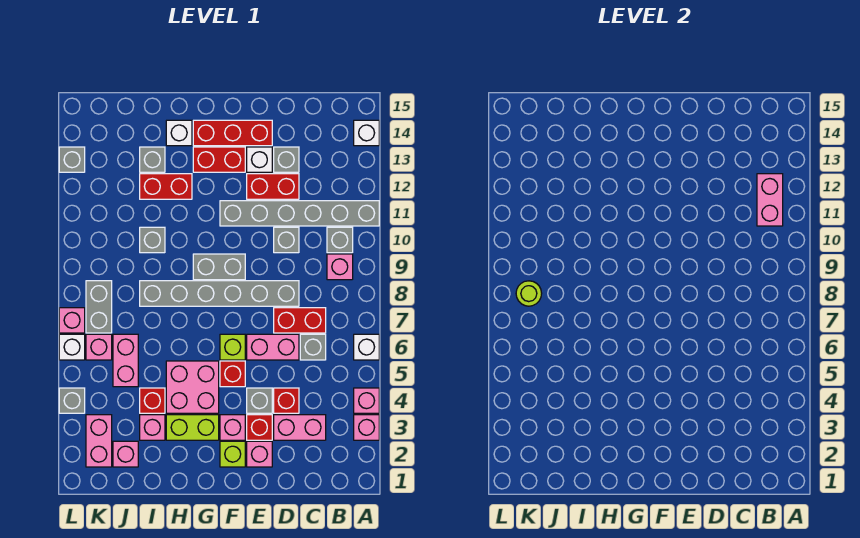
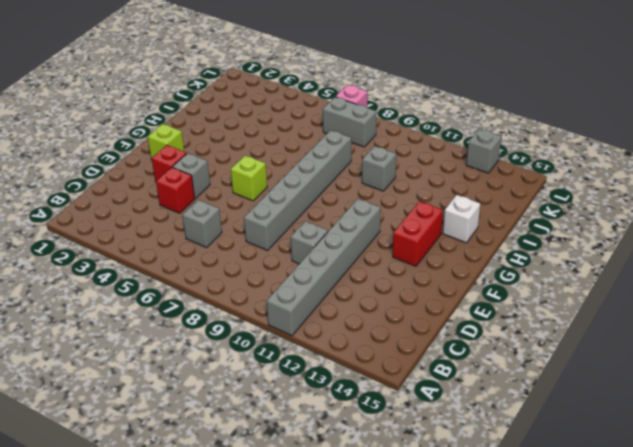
none -> pink 1x1 brick [354,415,379,440]
none -> pink 1x1 brick [354,388,379,413]
none -> white 1x1 brick [354,334,379,360]
none -> white 1x1 brick [354,120,379,146]

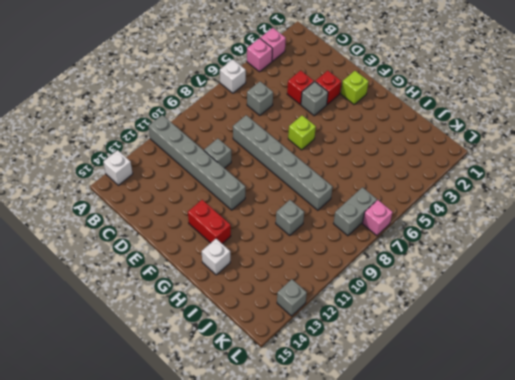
none -> pink 1x1 brick [327,254,353,280]
none -> grey 1x1 brick [327,227,353,253]
none -> pink 1x2 brick [274,415,326,440]
none -> red 1x2 brick [274,308,326,333]

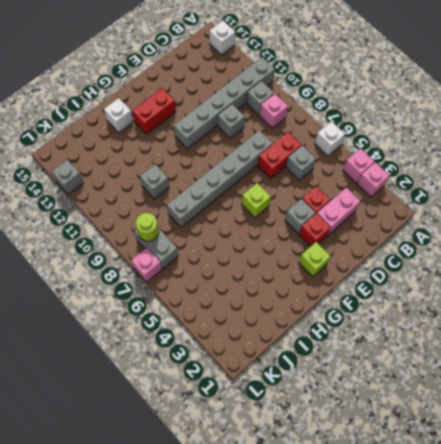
none -> pink 1x2 brick [247,334,299,360]
none -> red 1x2 brick [247,174,299,199]
none -> grey 1x1 brick [274,147,299,172]
none -> pink 1x1 brick [247,441,272,467]

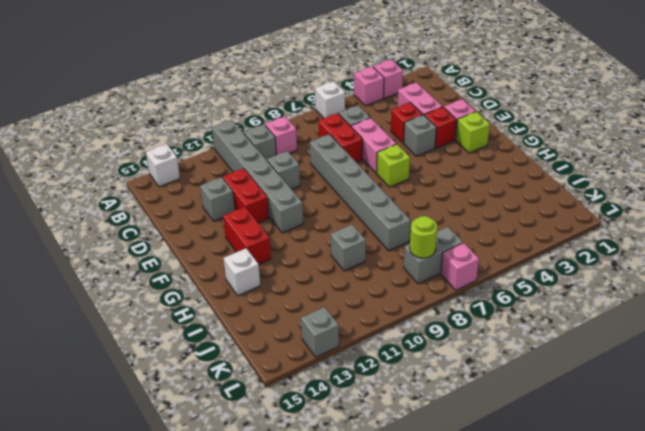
none -> white 1x1 brick [247,147,272,172]
none -> red 1x3 brick [193,120,272,146]
none -> pink 1x1 brick [220,415,245,440]
none -> red 1x1 brick [220,361,245,387]

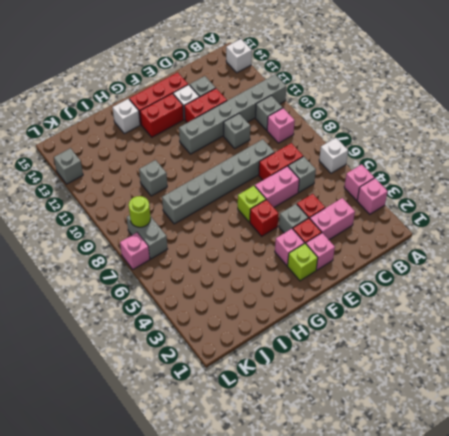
none -> grey 1x2 brick [193,254,245,280]
none -> lime 1x2 brick [166,415,219,440]
none -> pink 2x2 brick [166,361,219,413]
none -> red 1x2 brick [140,174,192,199]

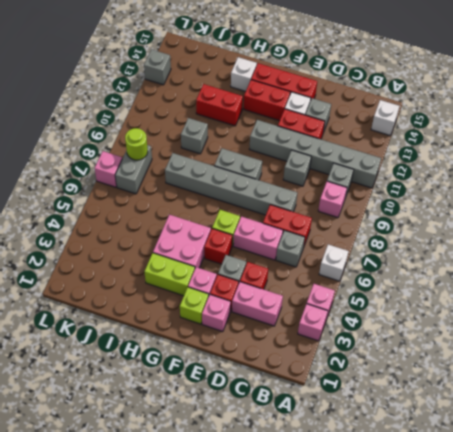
none -> pink 1x1 brick [140,415,165,440]
none -> red 1x1 brick [140,388,165,413]
none -> grey 1x1 brick [140,147,165,172]
none -> pink 1x1 brick [113,441,138,467]

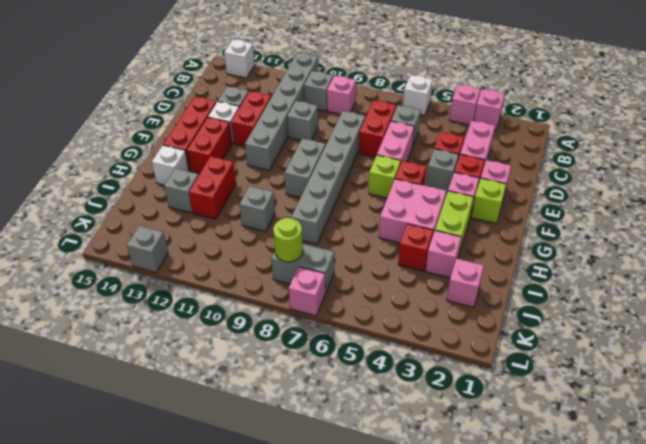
none -> pink 1x2 brick [113,334,138,387]
none -> pink 1x2 brick [86,415,112,467]
none -> pink 1x1 brick [86,334,112,360]
none -> grey 1x1 brick [59,388,85,413]

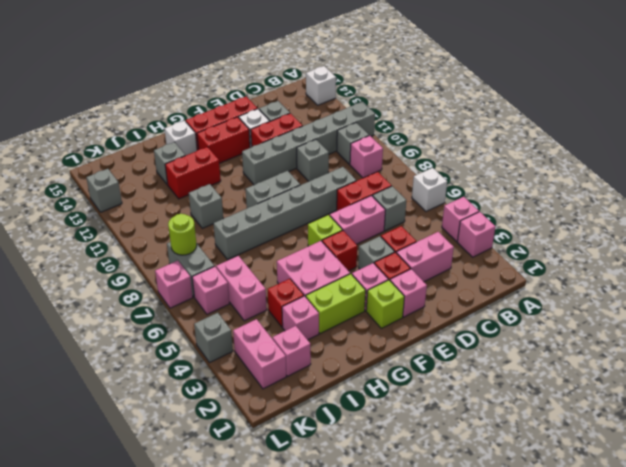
none -> white 1x1 brick [59,334,85,360]
none -> pink 1x2 brick [757,174,783,226]

